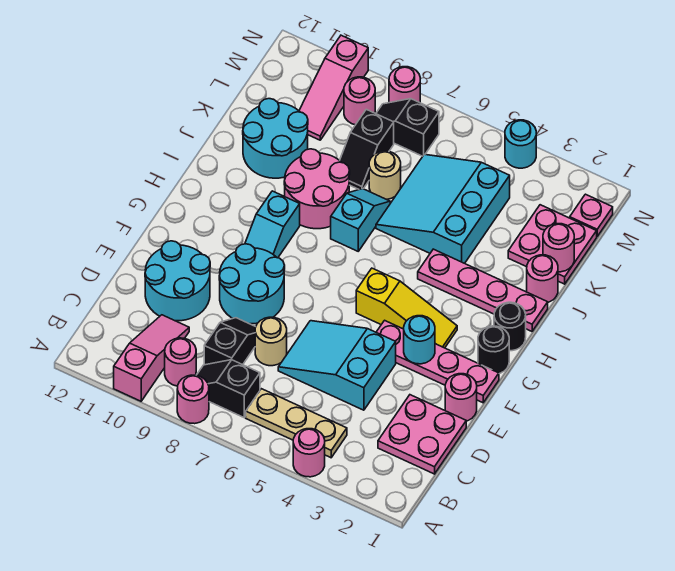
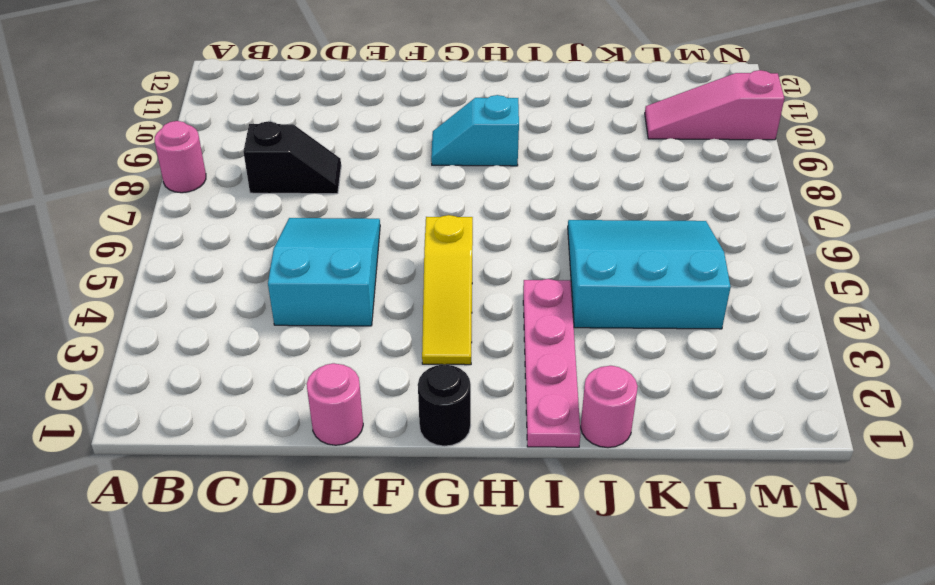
none -> pink 1x1 round brick [293,429,325,477]
none -> pink 1x3 slope [114,315,189,401]
none -> tan 1x3 plate [246,389,347,458]
none -> black 1x2 slope [197,360,260,417]

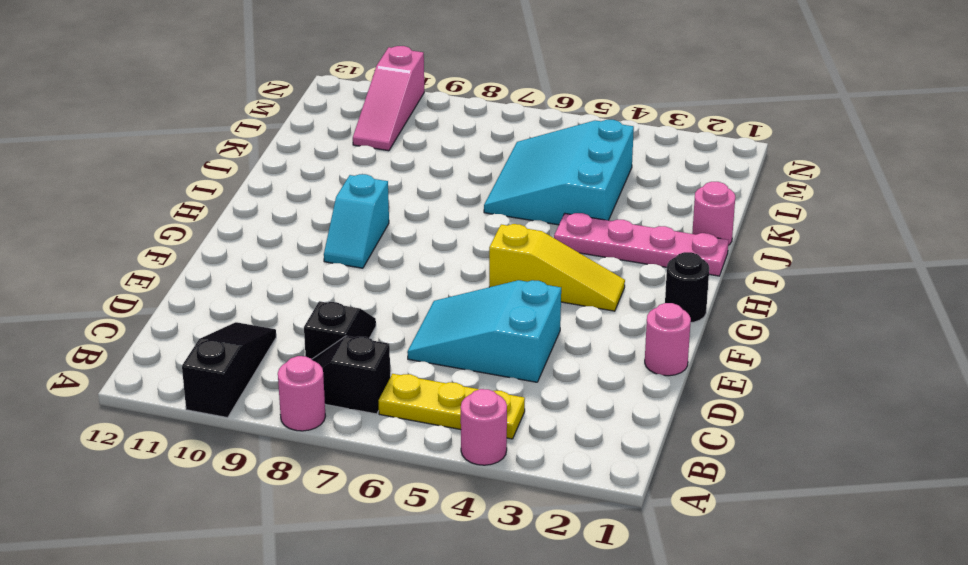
black 1x3 slope [182,322,276,418] -> pink 1x3 slope [114,315,189,401]
yellow 1x3 plate [379,374,525,439] -> tan 1x3 plate [246,389,347,458]
none -> pink 1x1 round brick [165,338,196,386]
none -> pink 2x2 plate [378,395,466,474]
none -> tan 1x1 round brick [255,317,287,366]
none -> cyan 2x2 round brick [145,241,210,321]

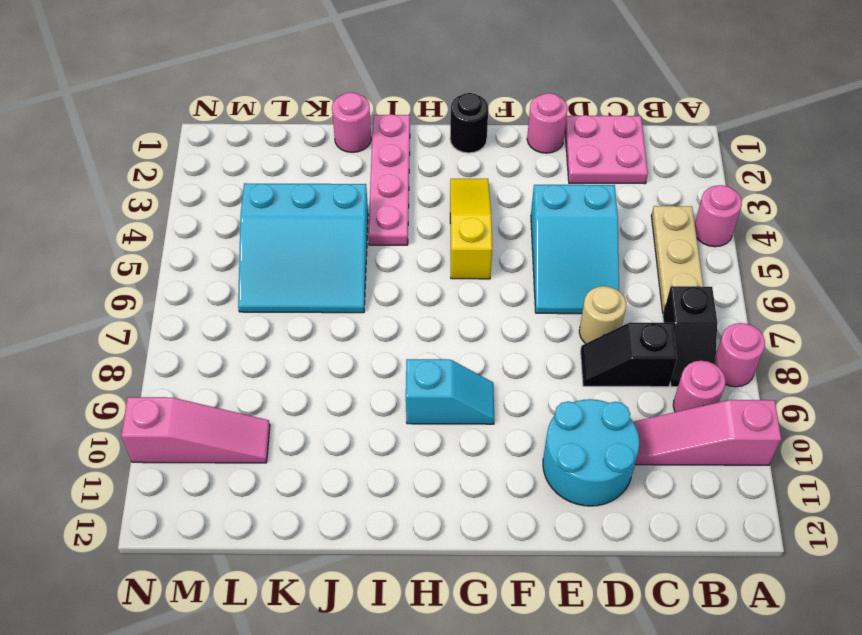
none -> cyan 2x2 round brick [219,244,285,324]
none -> pink 1x4 plate [376,320,499,403]
none -> black 1x1 round brick [494,302,526,351]
none -> cyan 1x2 slope [331,189,390,251]

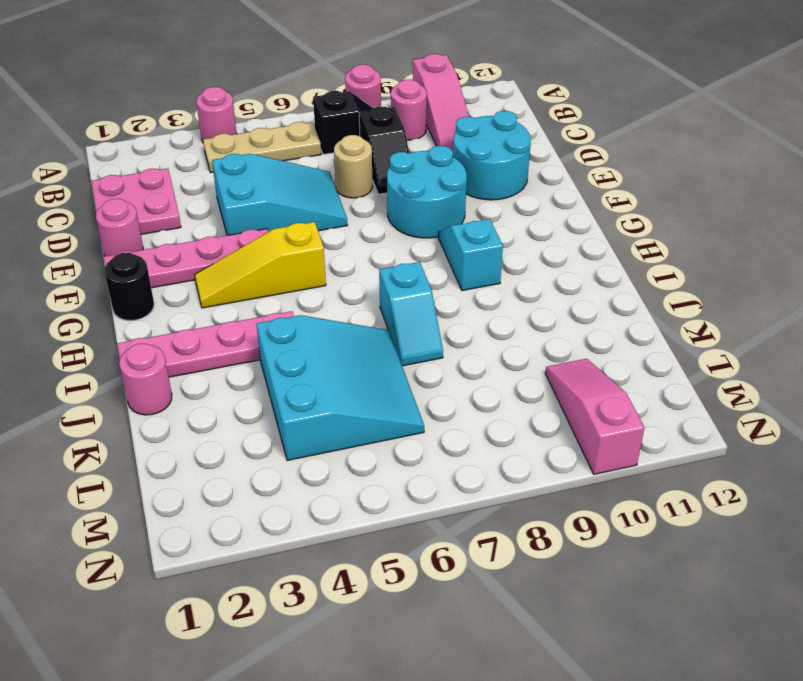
none -> black 1x1 round brick [494,302,526,351]
none -> pink 2x2 round brick [284,149,350,229]
none -> cyan 2x2 round brick [243,99,308,178]
none -> pink 2x2 plate [508,205,597,284]

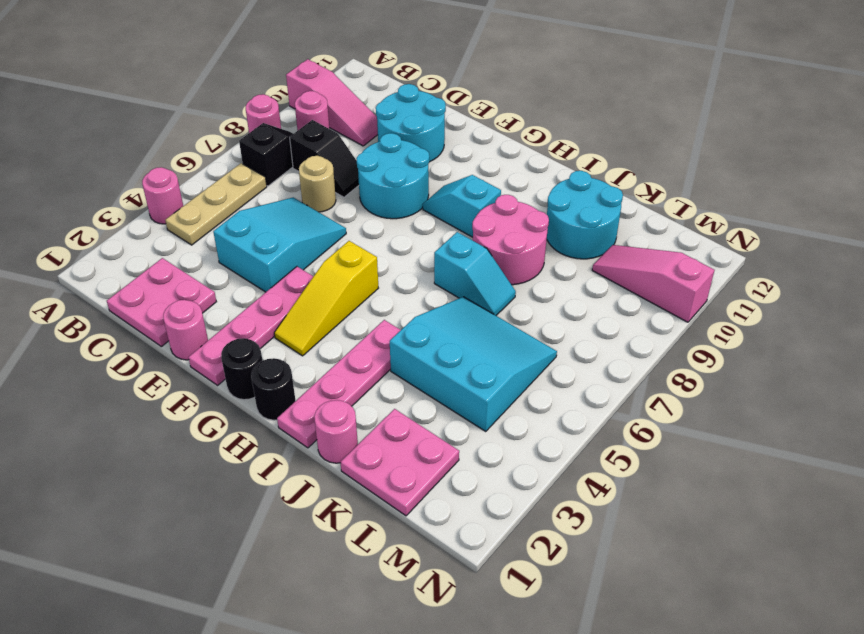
none -> tan 1x1 round brick [369,151,401,199]
none -> black 1x2 slope [340,109,394,189]
none -> pink 1x1 plate [570,194,613,236]
none -> black 1x2 slope [376,99,439,156]

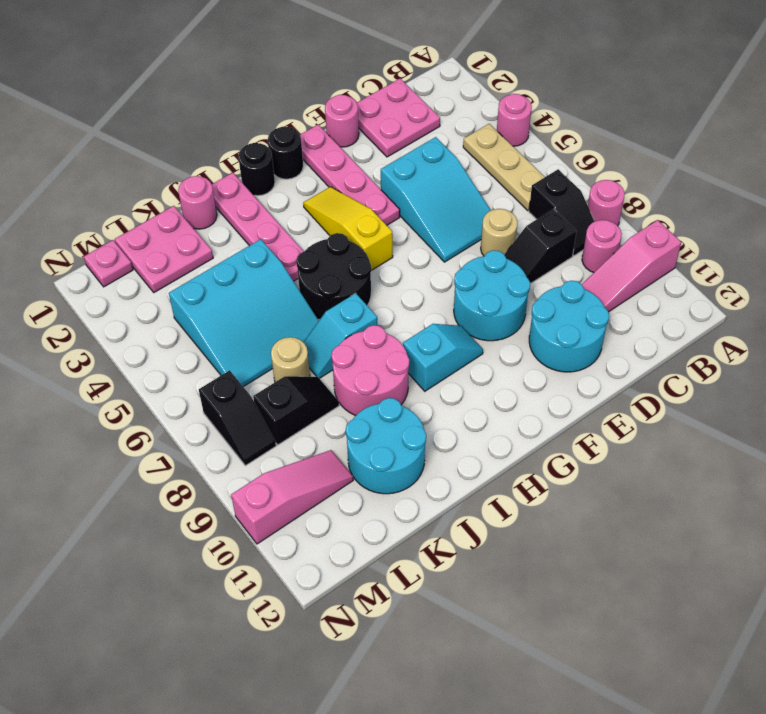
black 2x2 round brick [296,233,371,320] -> none
none -> pink 1x1 round brick [344,77,375,125]
none -> cyan 1x1 round brick [505,120,536,168]
none -> pink 1x1 round brick [389,67,420,103]
none -> cyan 1x1 round brick [404,316,435,364]

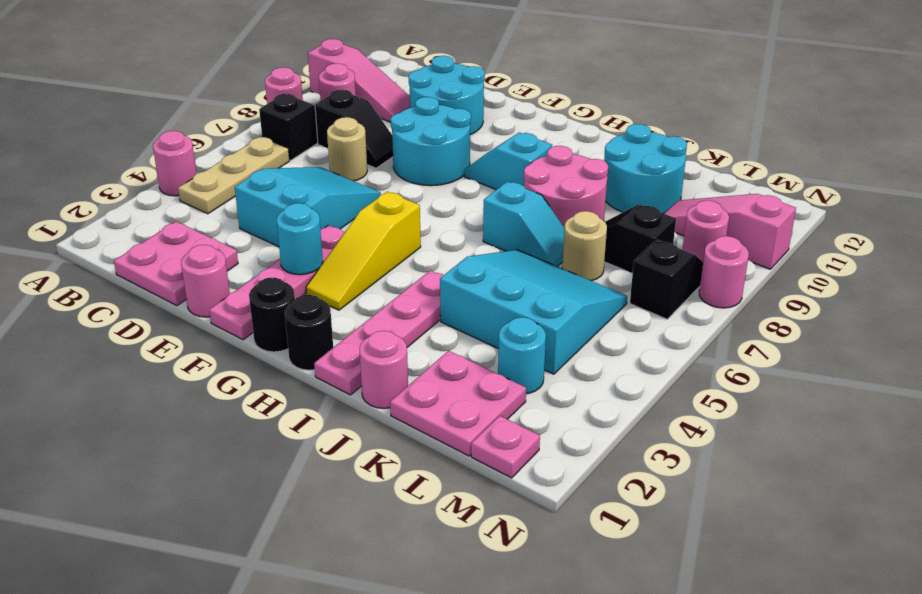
cyan 1x1 round brick [498,317,546,394] -> cyan 1x1 round brick moved to [505,120,536,168]
none -> pink 1x1 round brick [543,224,574,272]

